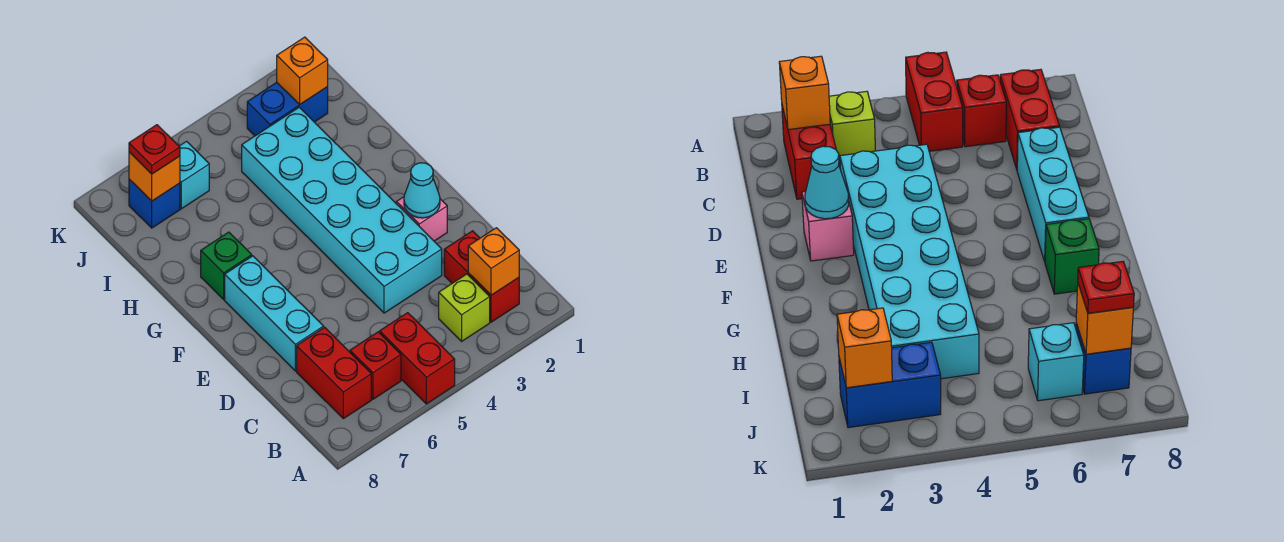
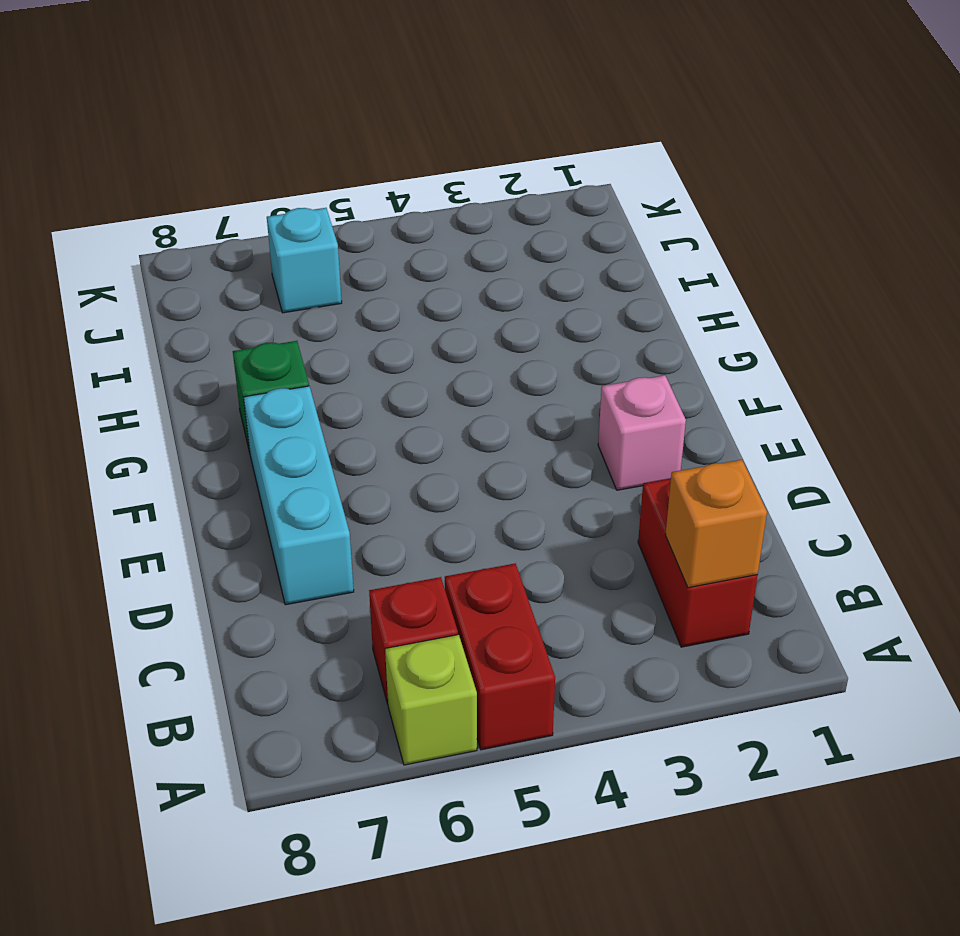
lime 1x1 brick [385,635,477,765] -> lime 1x1 brick moved to [439,274,490,341]
none -> red 1x2 brick [297,327,371,419]
none -> cyan 2x6 brick [242,107,442,313]
none -> blue 1x2 brick [247,83,328,136]

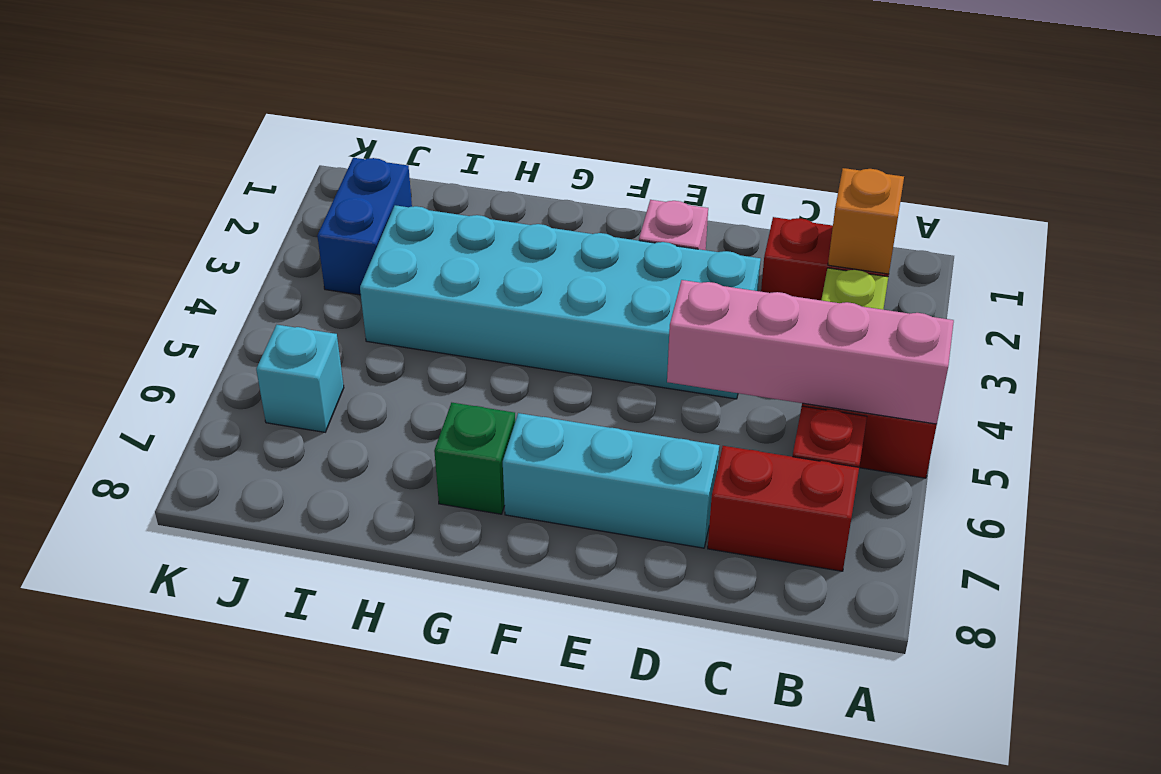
pink 1x4 brick [667,280,954,424] -> none
none -> blue 1x1 brick [129,179,180,228]
none -> cyan 1x1 cone [404,163,440,218]
none -> orange 1x1 brick [277,37,328,104]

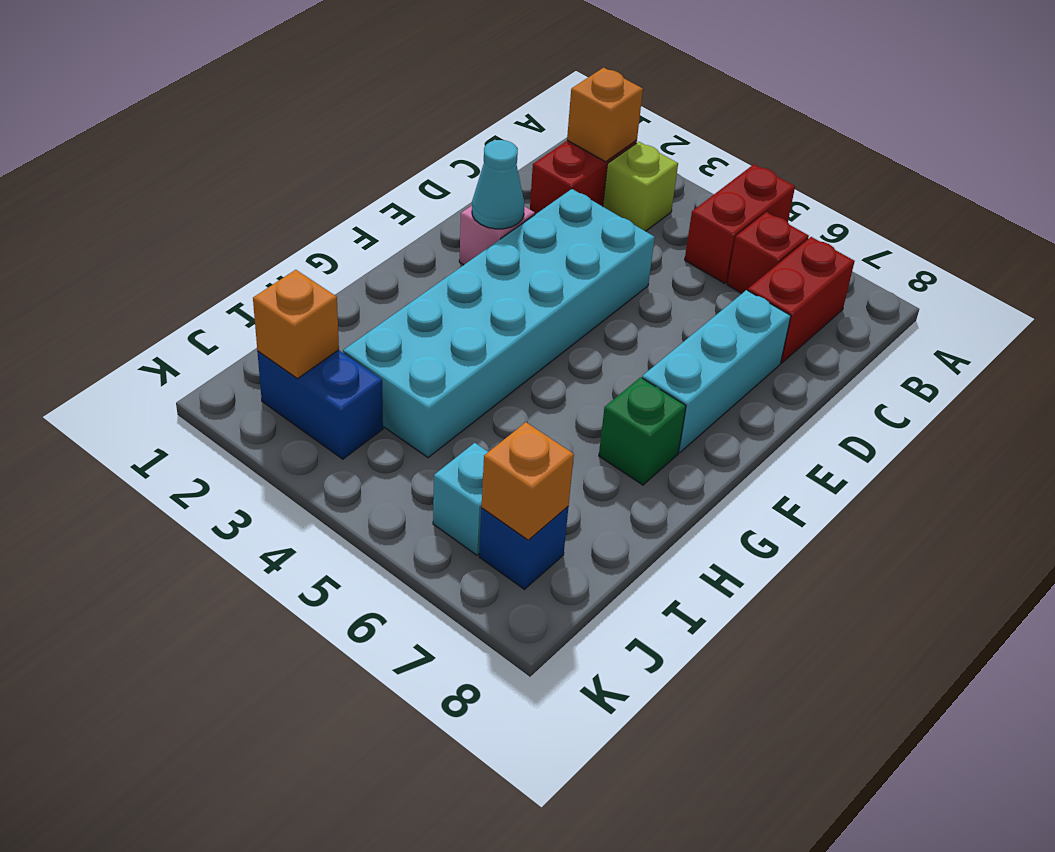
none -> red 1x1 plate [129,125,180,174]

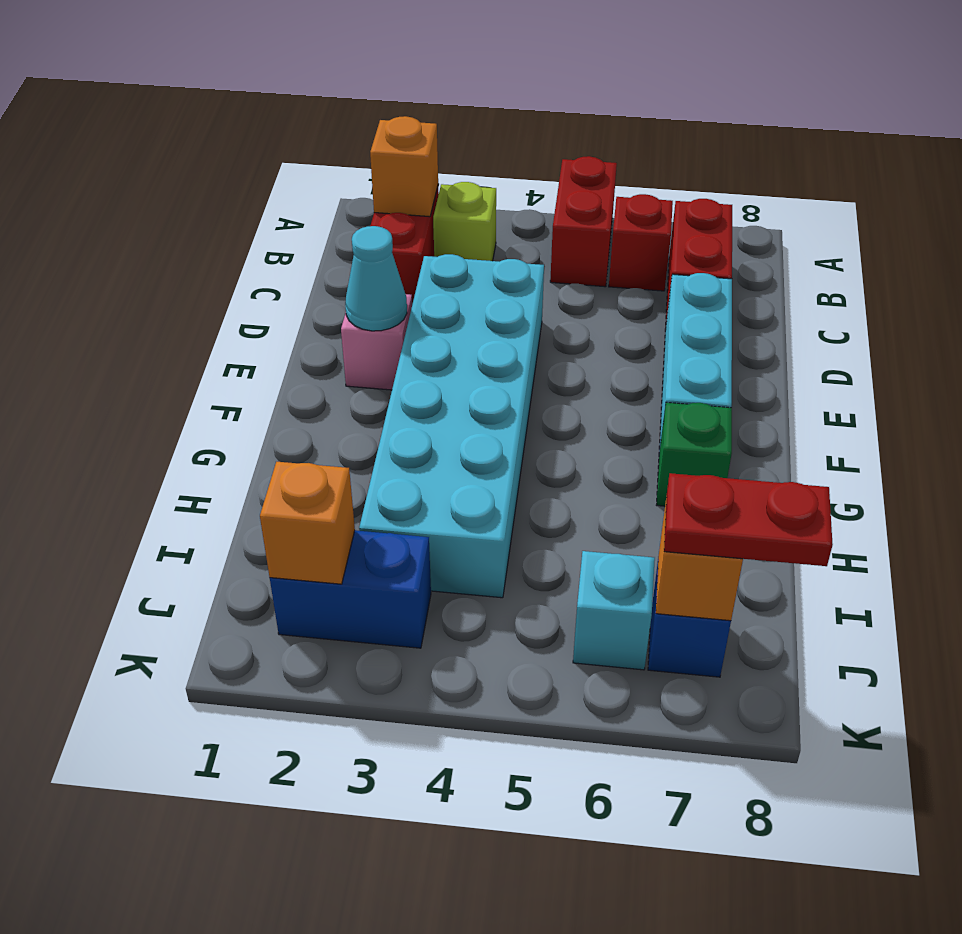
red 1x2 plate [664,473,833,566] -> red 1x1 plate [129,125,180,174]

